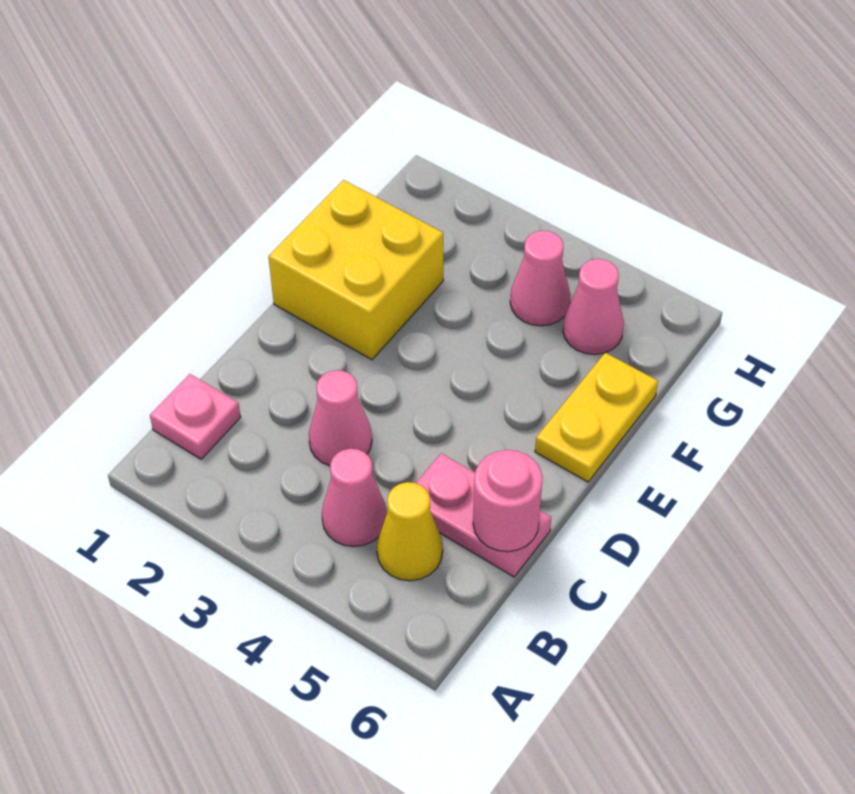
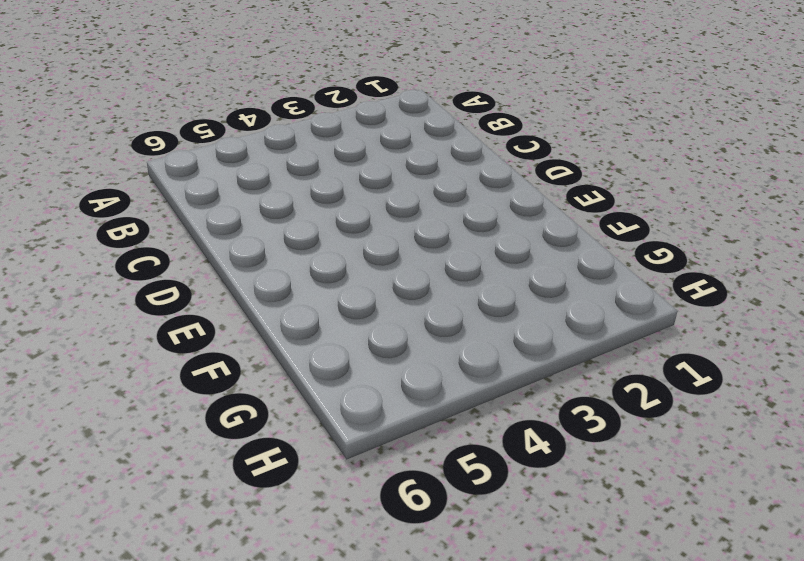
none -> pink 1x1 plate [150,374,241,459]
none -> pink 1x1 cone [322,449,387,547]

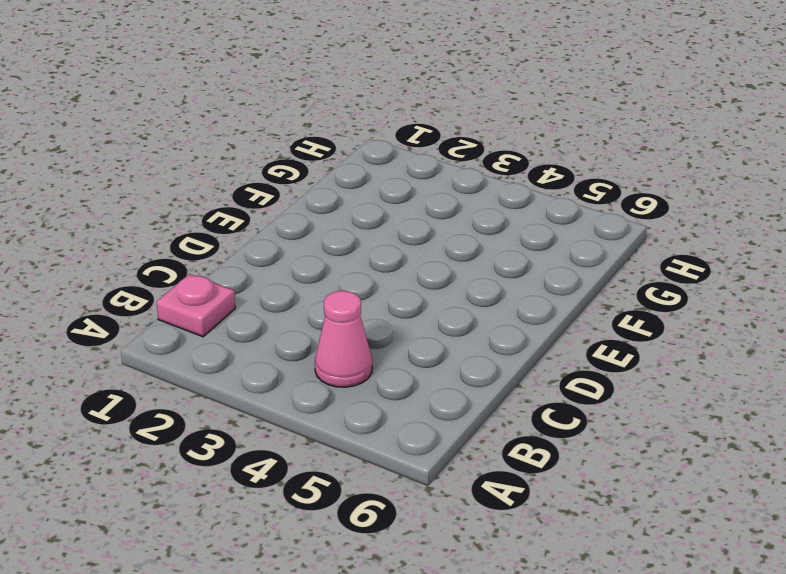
none -> yellow 1x1 cone [377,482,443,581]
none -> pink 1x1 cone [309,370,372,466]

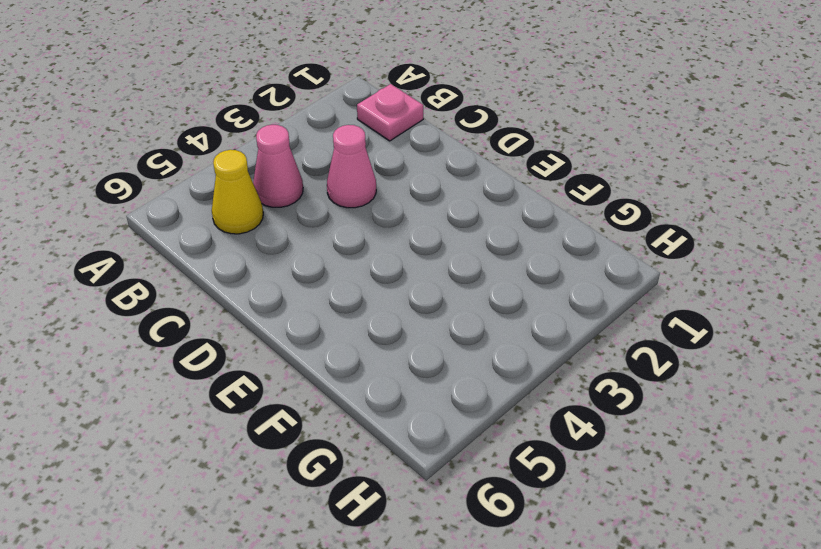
none -> pink 1x2 plate [416,453,551,577]
none -> yellow 2x2 brick [268,180,443,360]

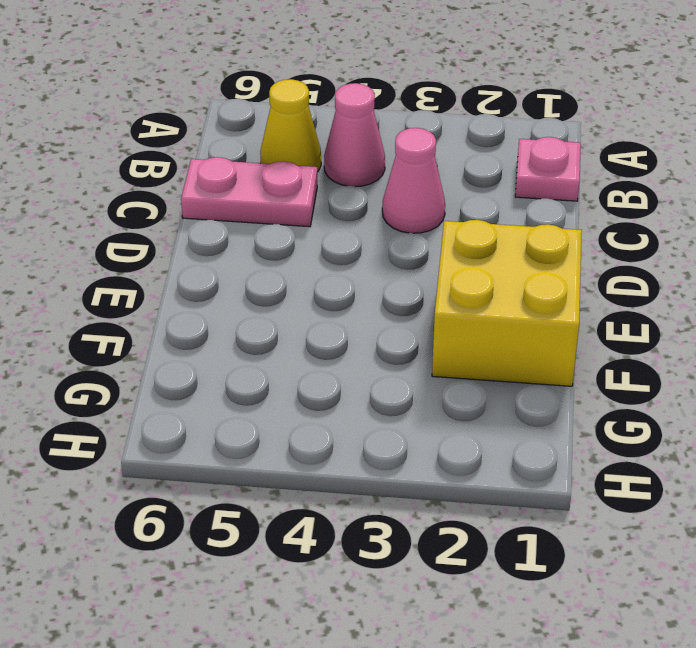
none -> yellow 1x2 plate [535,353,658,482]
none -> pink 1x1 cone [510,231,570,326]

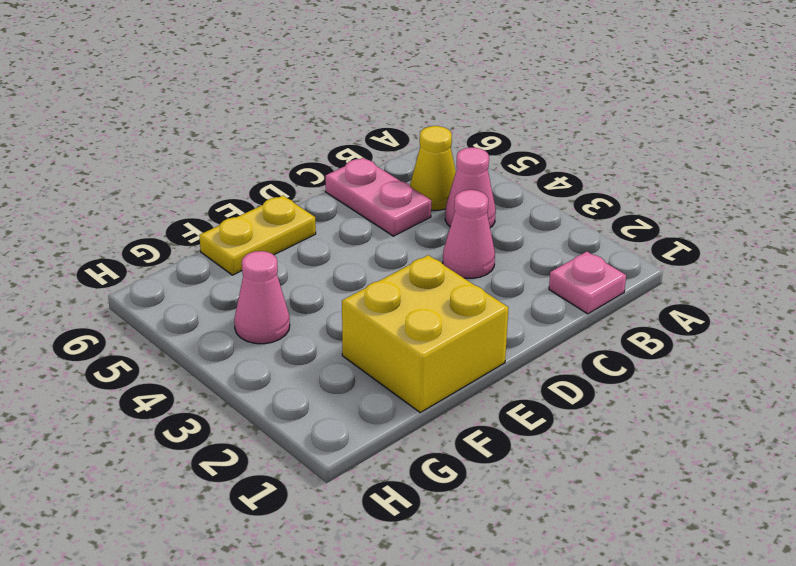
none -> pink 1x1 cone [563,259,624,354]
none -> pink 1x1 round brick [473,450,543,552]

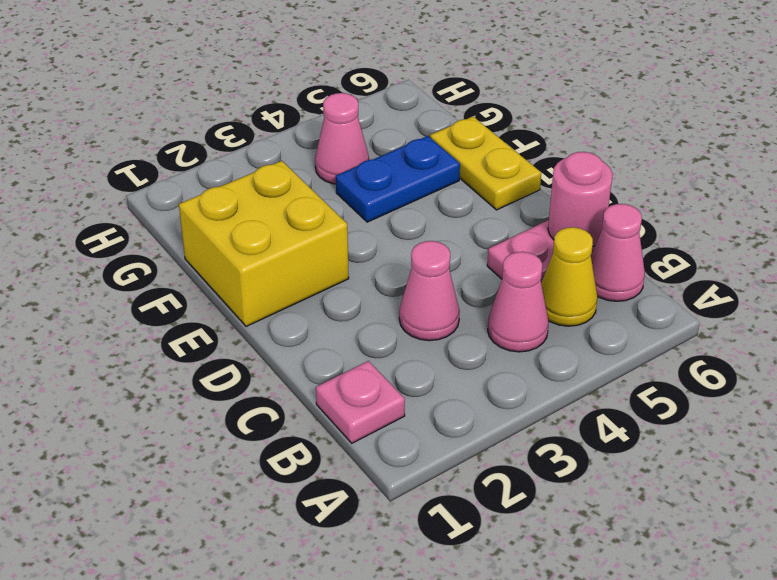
pink 1x1 cone [591,204,645,301] -> pink 1x1 cone moved to [563,259,624,354]
blue 1x2 plate [336,136,460,222] -> none

